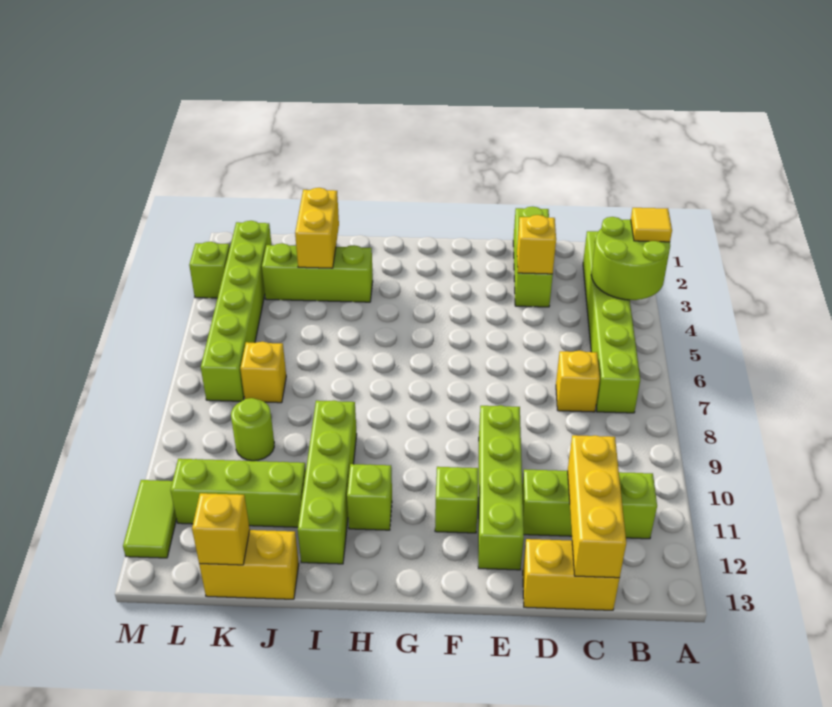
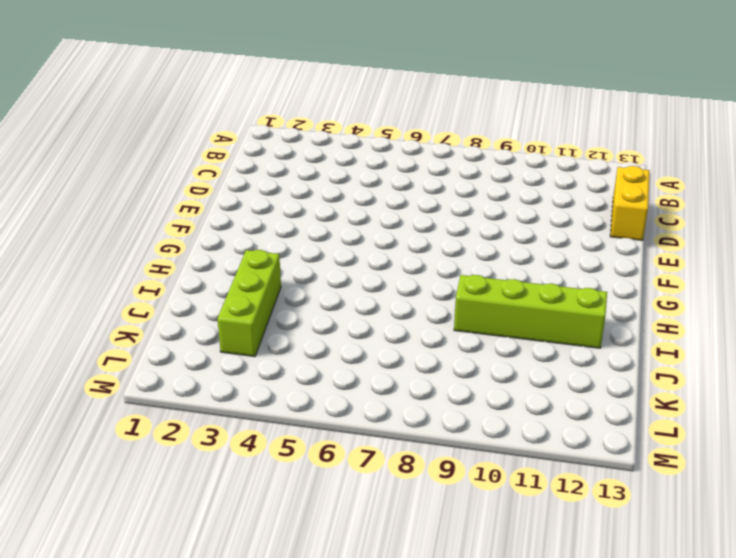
none -> lime 1x6 brick [583,231,640,413]
none -> lime 1x3 brick [522,469,657,539]
none -> yellow 1x1 brick [556,350,600,412]

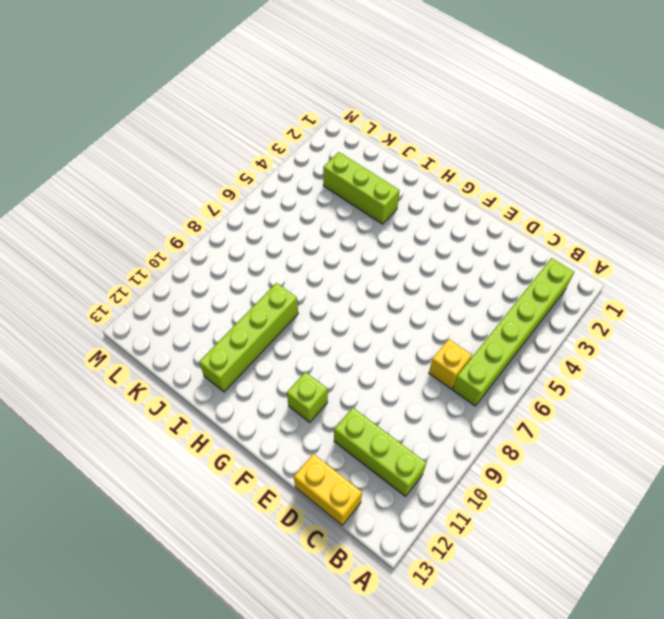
none -> lime 1x3 brick [513,206,553,307]
none -> lime 1x4 brick [478,405,524,570]
none -> lime 1x1 brick [347,464,392,530]

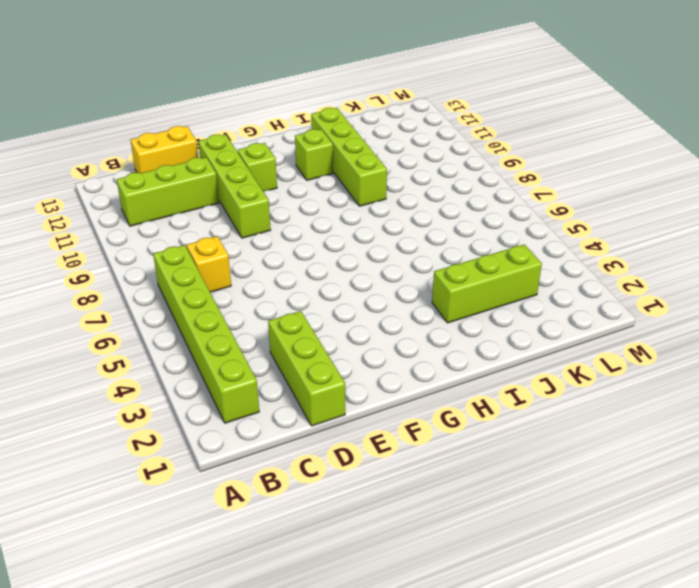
none -> lime 1x3 brick [171,459,306,527]
none -> yellow 1x2 brick [199,530,299,599]
none -> yellow 1x1 brick [240,342,286,403]

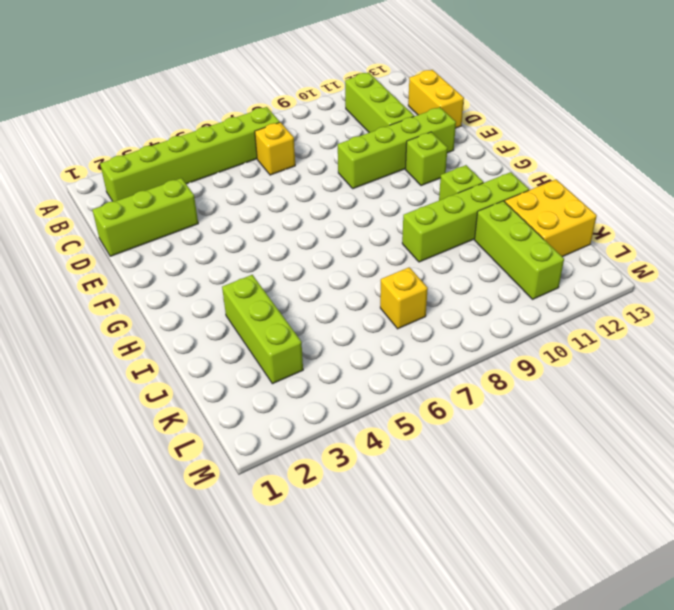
yellow 2x2 brick [505,180,597,257] -> yellow 1x2 brick [199,530,299,599]
none -> lime 1x1 round brick [231,398,274,461]
none -> lime 1x6 brick [201,221,272,401]
none -> lime 1x1 brick [189,242,230,298]

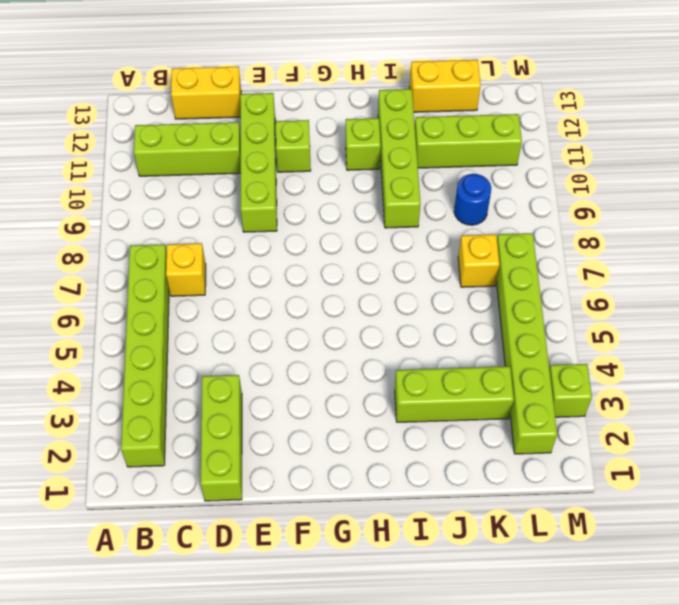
blue 1x1 round brick [454,174,491,225] -> lime 1x1 round brick [231,398,274,461]
none -> lime 1x2 tile [123,480,177,558]
none -> lime 2x2 round brick [591,217,670,300]
none -> yellow 1x3 brick [568,435,626,578]

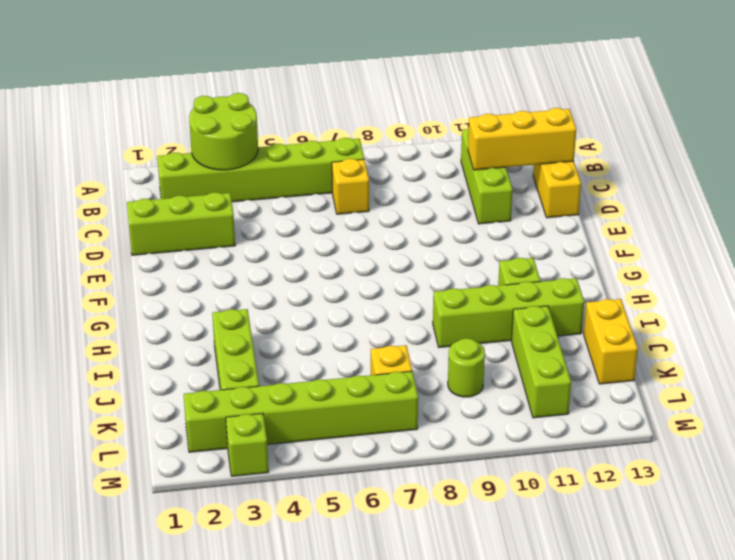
none -> lime 1x4 brick [478,405,524,570]
none -> lime 1x1 brick [435,467,478,533]
none -> lime 1x2 tile [123,480,177,558]

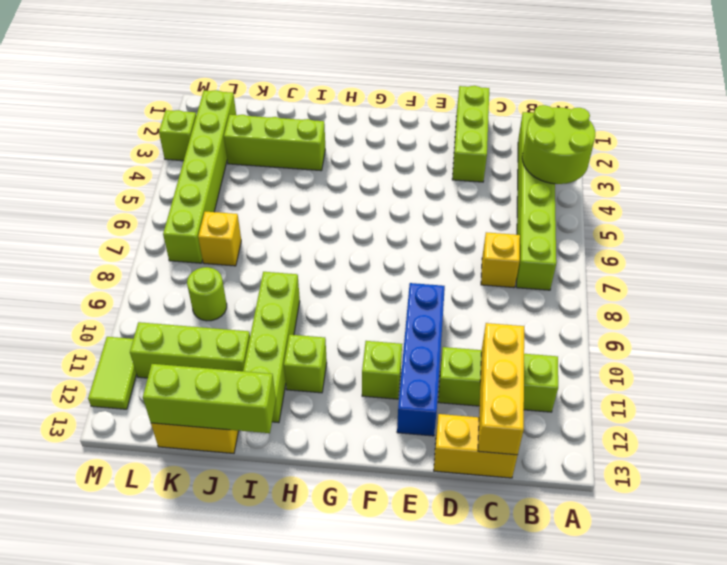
blue 1x4 brick [397,283,445,436] -> lime 1x4 brick [478,405,524,570]
lime 1x3 brick [143,364,276,433] -> yellow 1x1 brick [192,493,250,565]
none -> yellow 1x1 brick [517,215,556,274]
none -> yellow 1x2 brick [295,188,339,268]
none -> yellow 1x1 tile [631,208,672,242]

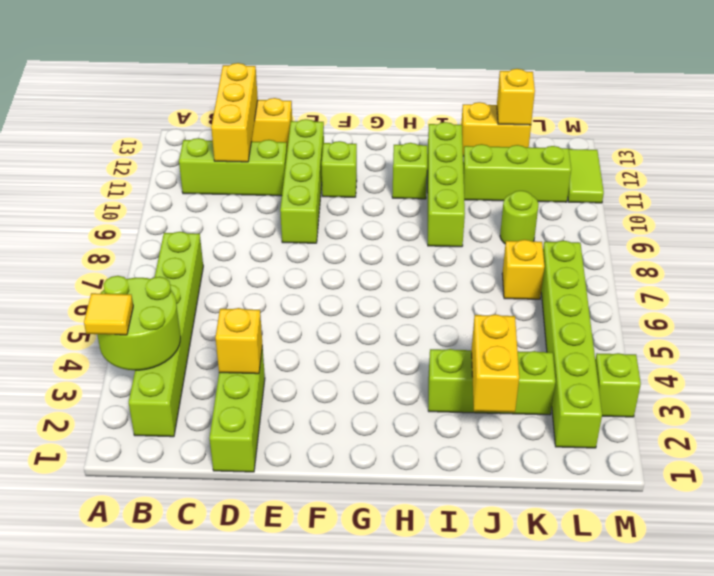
none -> yellow 1x1 brick [556,350,600,412]

